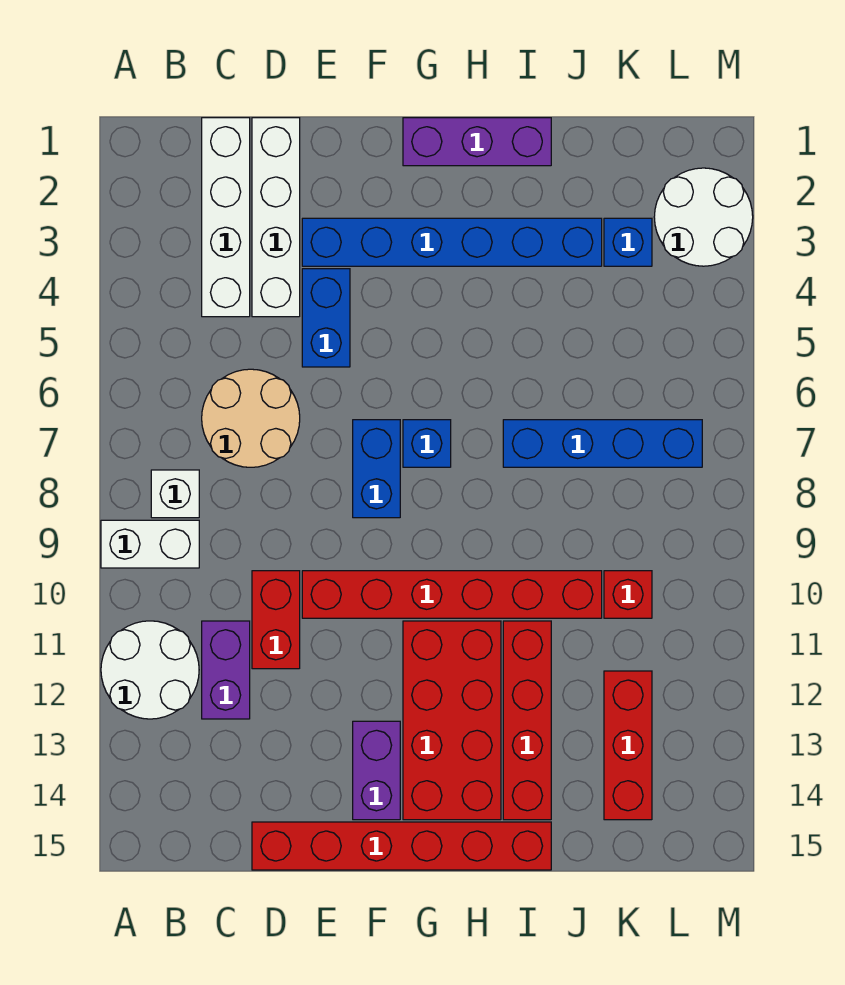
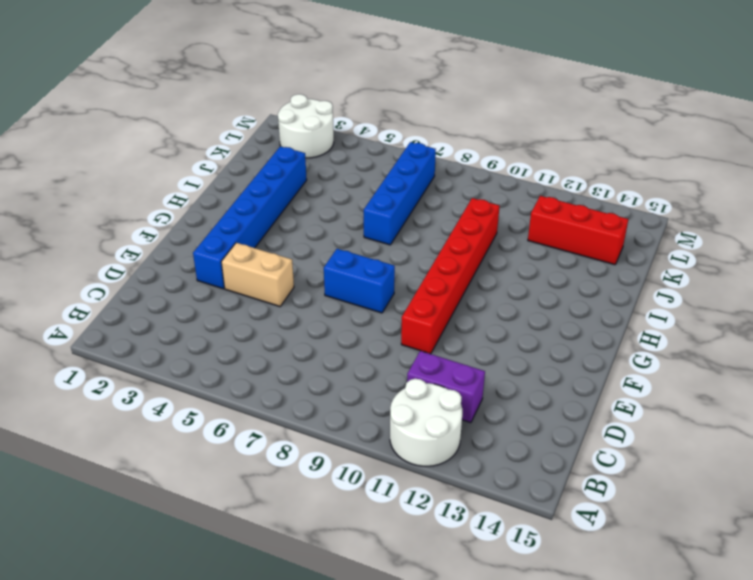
tan 1x2 brick [221,243,294,307] -> blue 1x2 brick [302,269,350,367]
none -> white 1x2 brick [101,520,199,568]
none -> white 1x1 brick [151,470,199,518]
none -> white 1x4 brick [202,118,250,317]

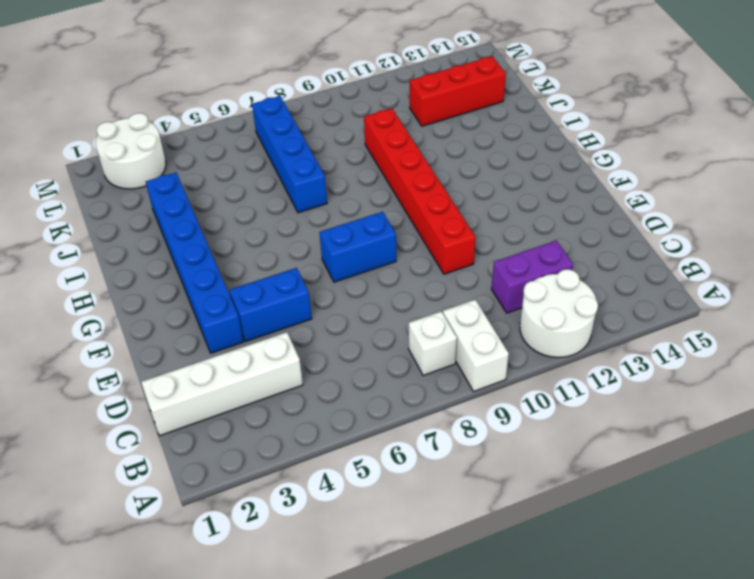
none -> tan 2x2 round brick [202,369,300,467]
none -> white 1x4 brick [252,118,300,317]
none -> red 1x2 brick [252,571,300,669]

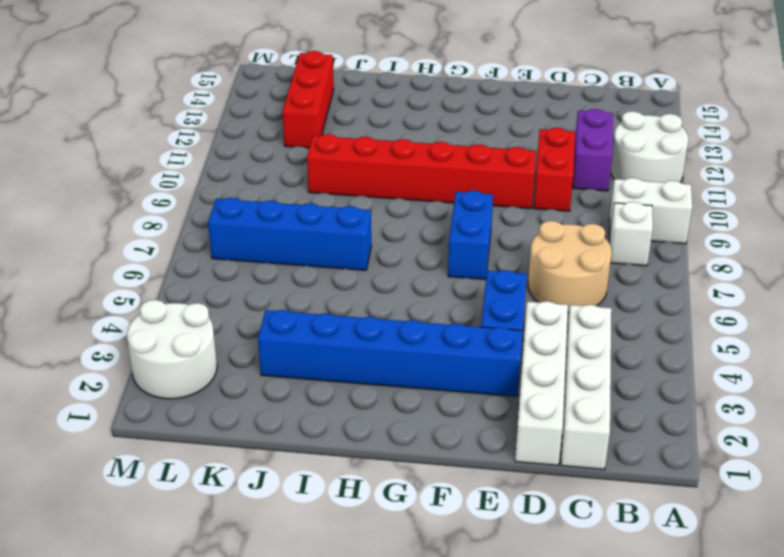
none -> red 1x6 brick [252,822,551,870]
none -> purple 1x2 brick [353,721,400,820]
none -> purple 1x3 brick [403,118,551,166]

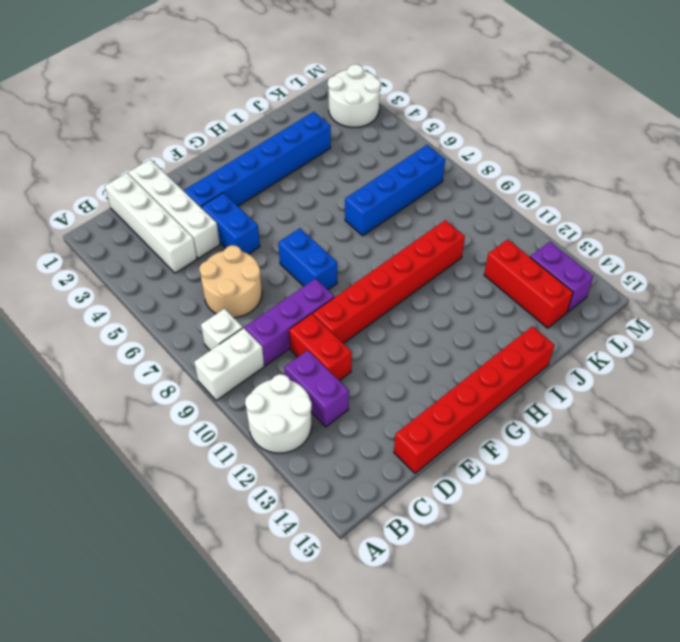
purple 1x3 brick [245,279,334,365] -> purple 1x3 brick moved to [403,118,551,166]
purple 1x2 brick [530,242,593,312] -> purple 1x2 brick moved to [353,721,400,820]
none -> blue 1x1 brick [403,420,451,467]
none -> red 2x4 brick [403,621,501,820]
none -> red 1x4 brick [503,621,551,820]

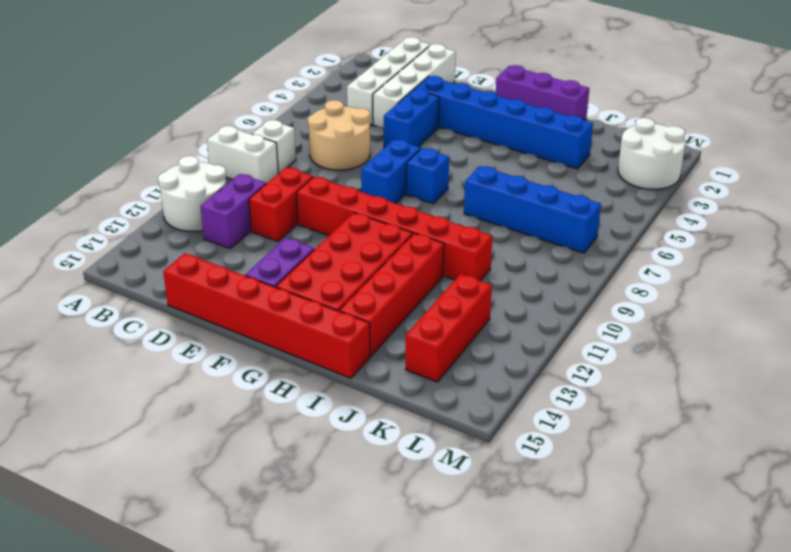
none -> blue 1x1 brick [604,218,652,266]
none -> red 1x1 brick [604,571,652,618]

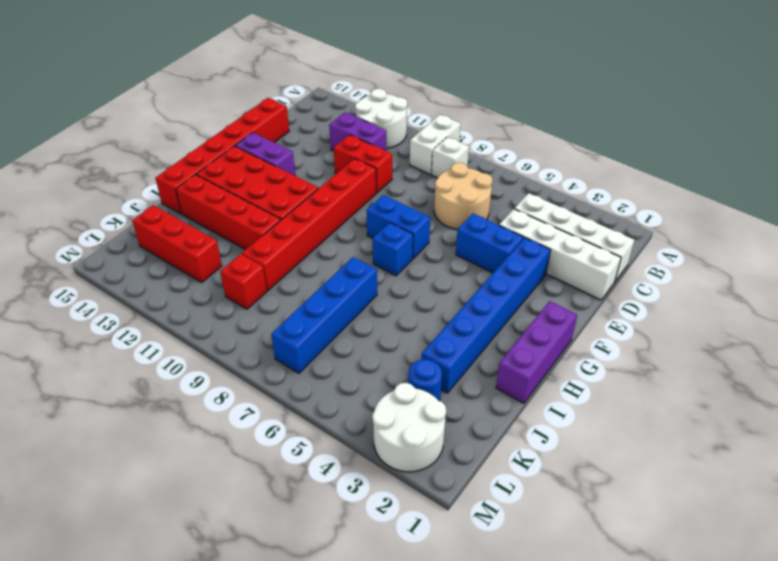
blue 1x1 round brick [408,359,442,401] -> blue 1x1 brick [604,218,652,266]

